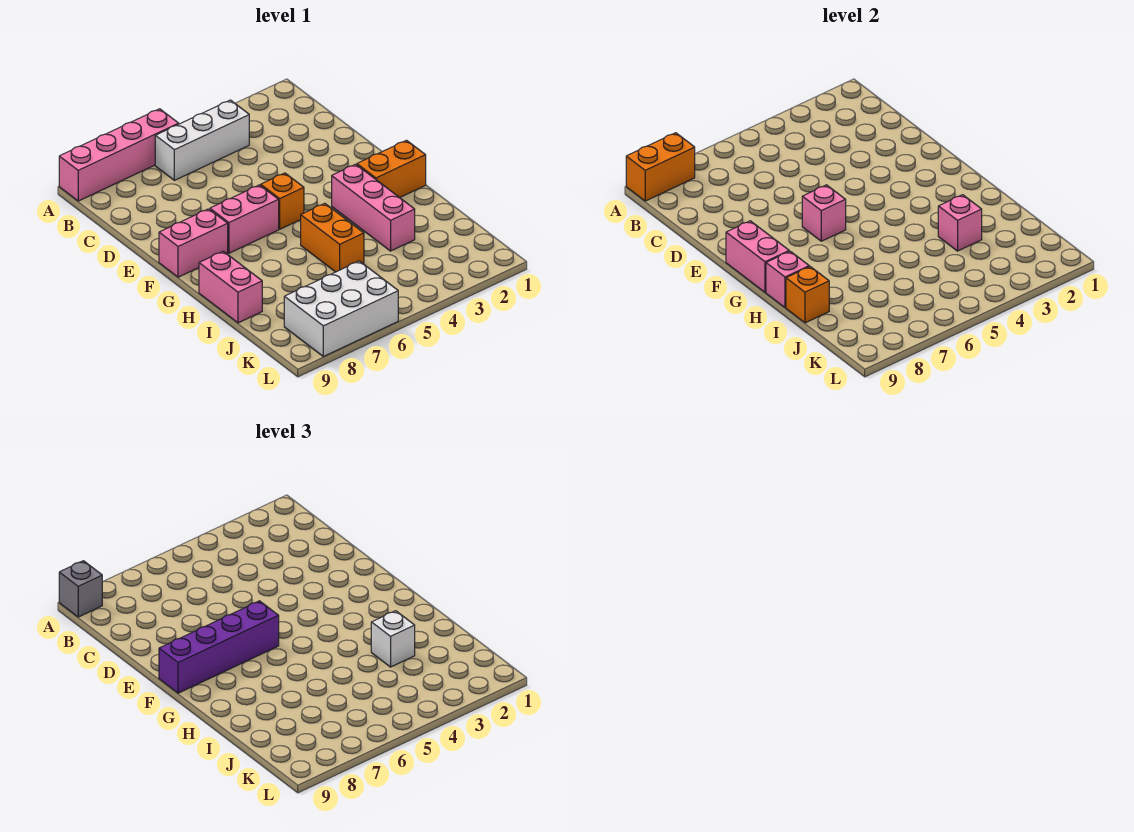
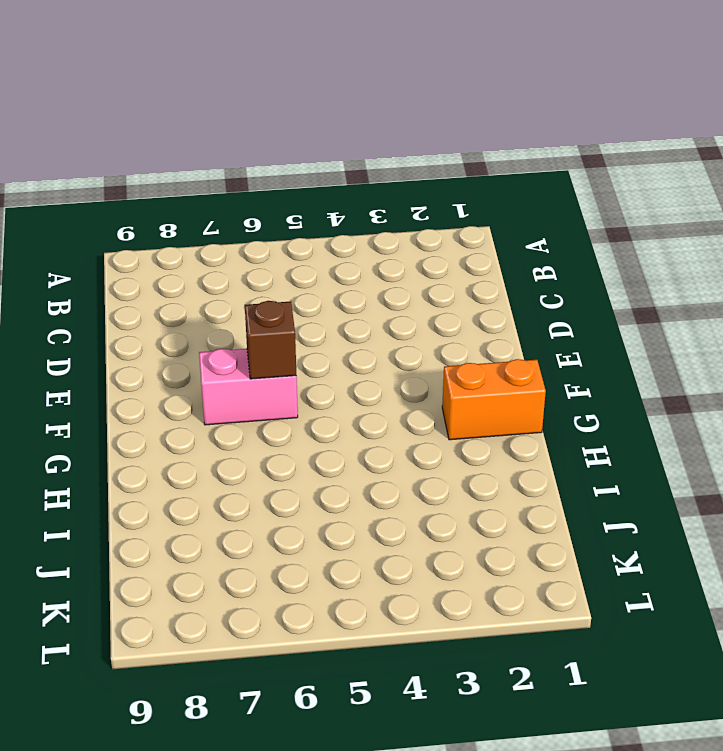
brown 1x1 brick [245,301,296,379] -> pink 1x1 brick [802,185,846,241]
none -> pink 1x4 brick [59,109,179,201]
none -> white 1x3 brick [155,100,249,180]
none -> orange 1x1 brick [261,173,304,229]

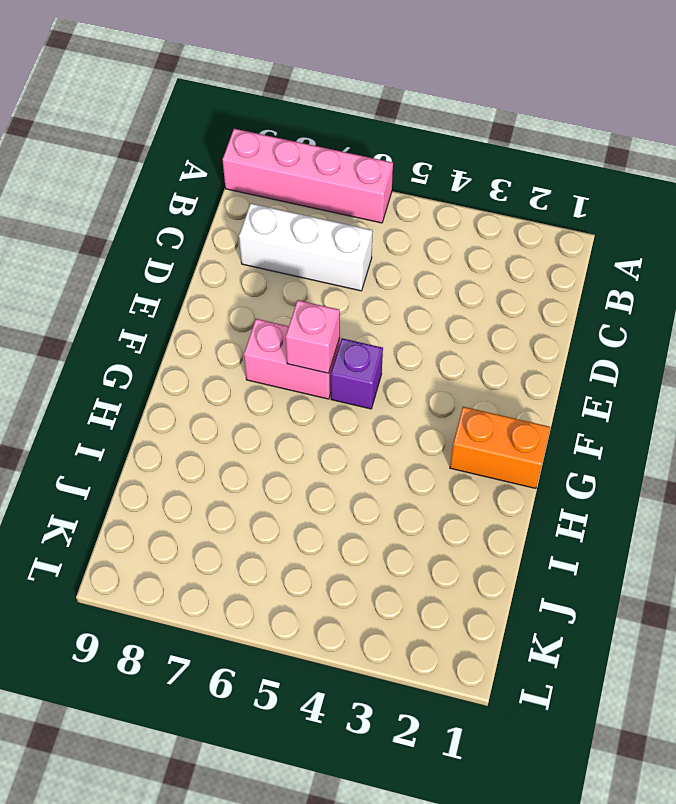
white 1x3 brick [239,204,373,291] -> white 1x3 brick moved to [155,100,249,180]
purple 1x1 brick [331,338,383,409] -> orange 1x1 brick [261,173,304,229]
none -> pink 1x2 brick [159,209,228,277]
none -> pink 1x3 brick [332,164,415,251]
none -> orange 1x2 brick [301,203,364,272]

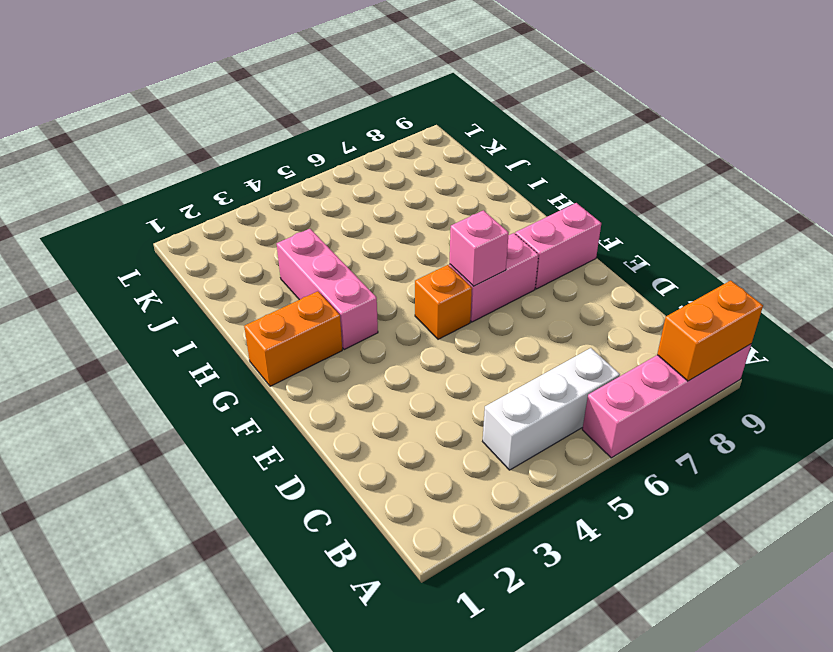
none -> orange 1x2 brick [301,203,364,272]
none -> pink 1x2 brick [199,251,262,323]
none -> white 2x3 brick [284,261,398,357]

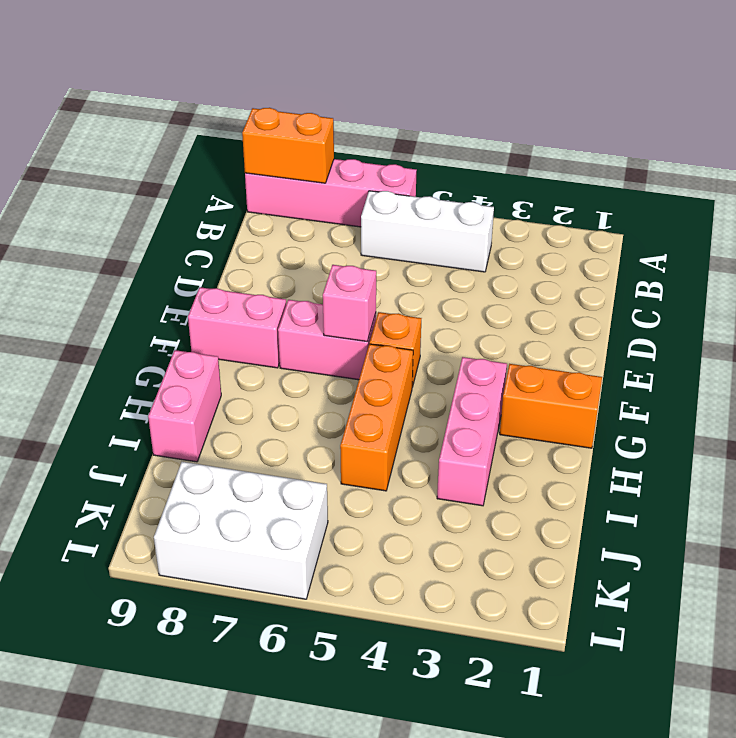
orange 1x3 brick [340,344,413,491] -> orange 1x2 brick [301,203,364,272]
none -> pink 1x2 brick [726,221,789,292]
none -> pink 1x1 brick [766,251,809,308]
none -> pink 1x1 brick [938,195,982,251]

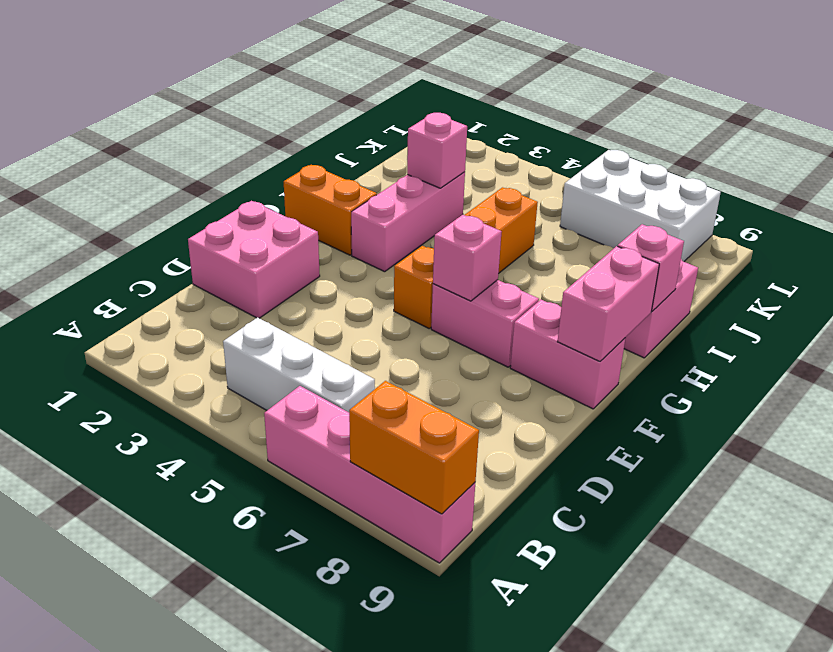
pink 2x2 brick [188,201,320,318] -> none
none -> orange 1x1 brick [786,267,829,323]
none -> grey 1x1 brick [59,561,102,617]
none -> purple 1x4 brick [159,601,279,693]

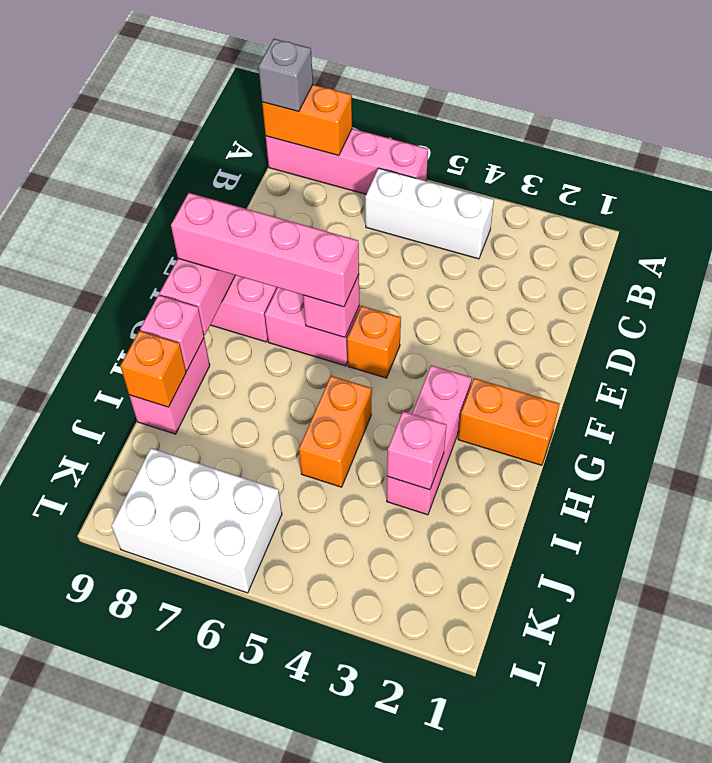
pink 1x4 brick [171,193,359,307] -> purple 1x4 brick [159,601,279,693]
none -> white 1x1 brick [371,611,415,667]

